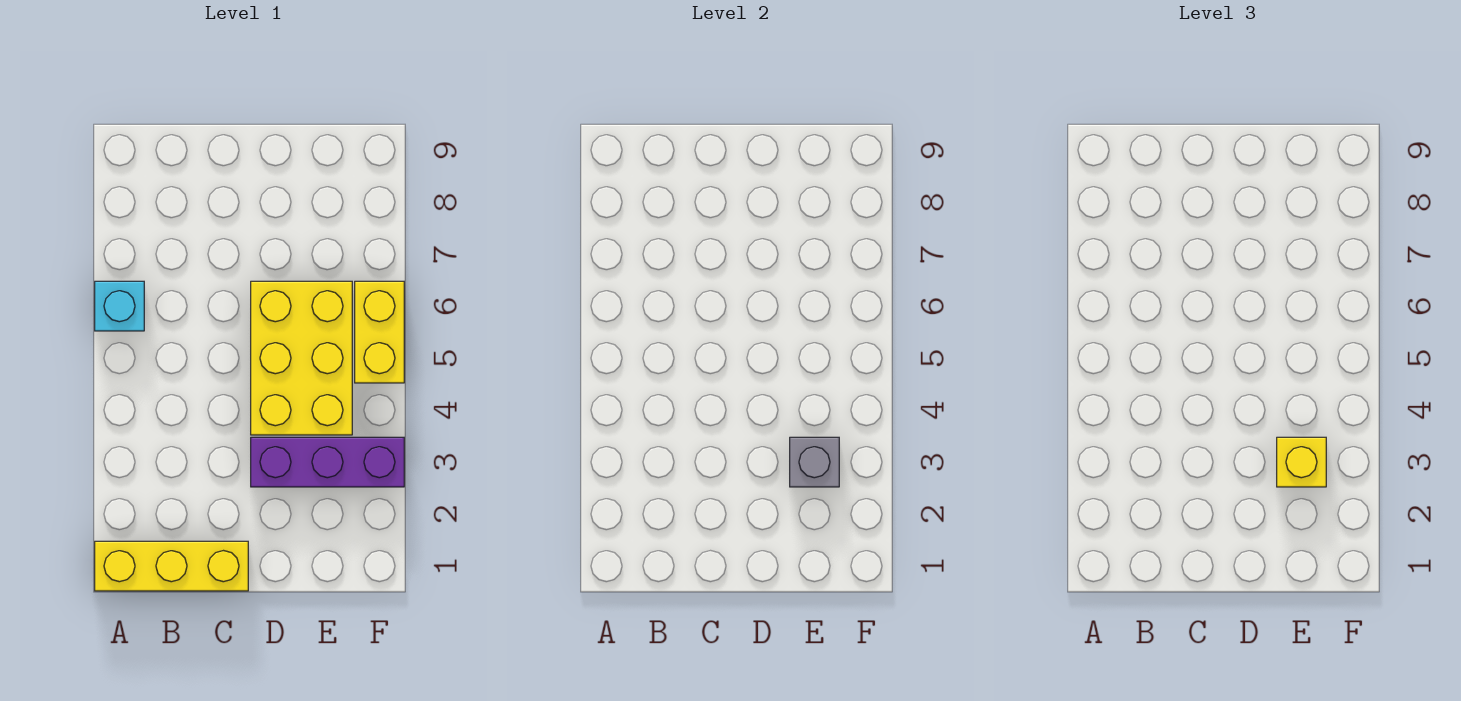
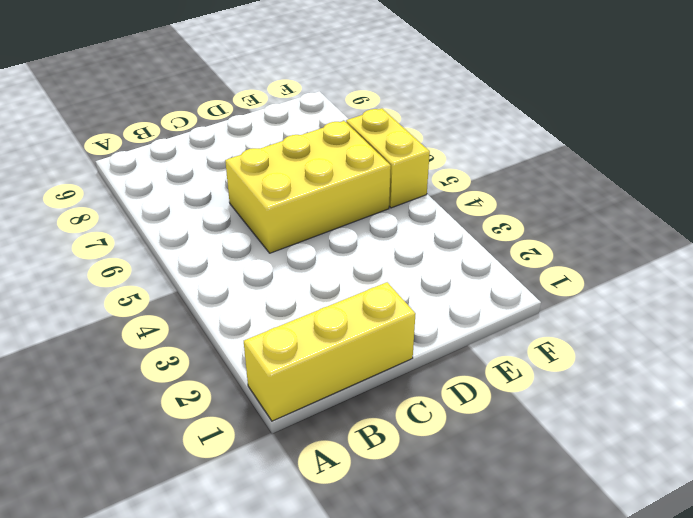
yellow 2x3 brick [225,121,391,253] -> yellow 2x3 brick turned to [251,281,352,435]
none -> cyan 1x1 brick [95,281,144,331]
none -> purple 1x3 brick [251,437,404,487]

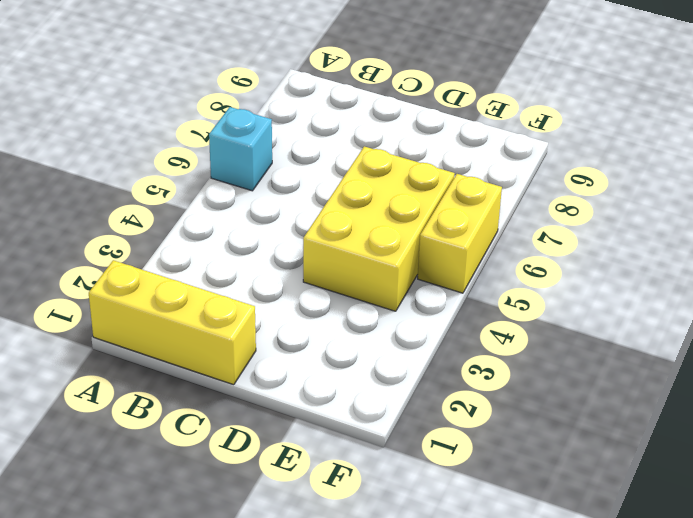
none -> purple 1x3 brick [251,437,404,487]
none -> grey 1x1 brick [790,437,839,487]

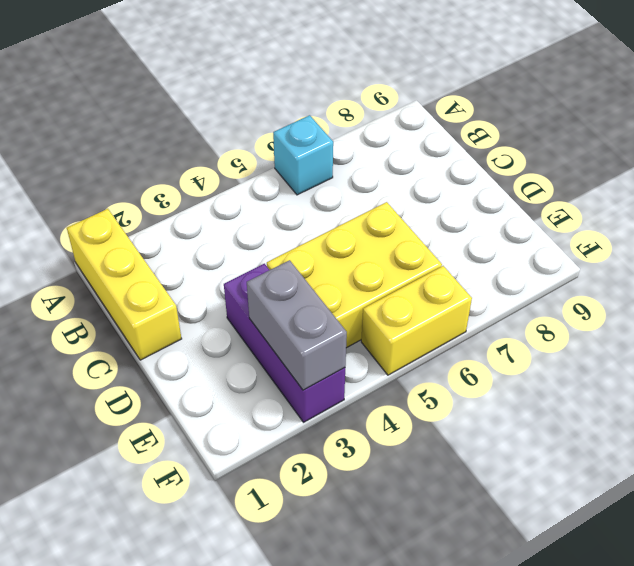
grey 1x2 brick [247,260,347,390] -> grey 1x1 brick [790,437,839,487]
none -> yellow 1x1 brick [1277,437,1326,487]

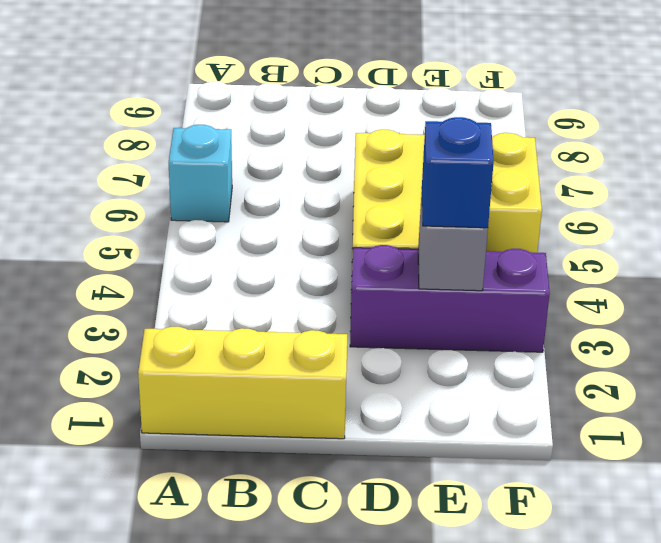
blue 1x1 brick [422,117,494,228] -> yellow 1x1 brick [1277,437,1326,487]

